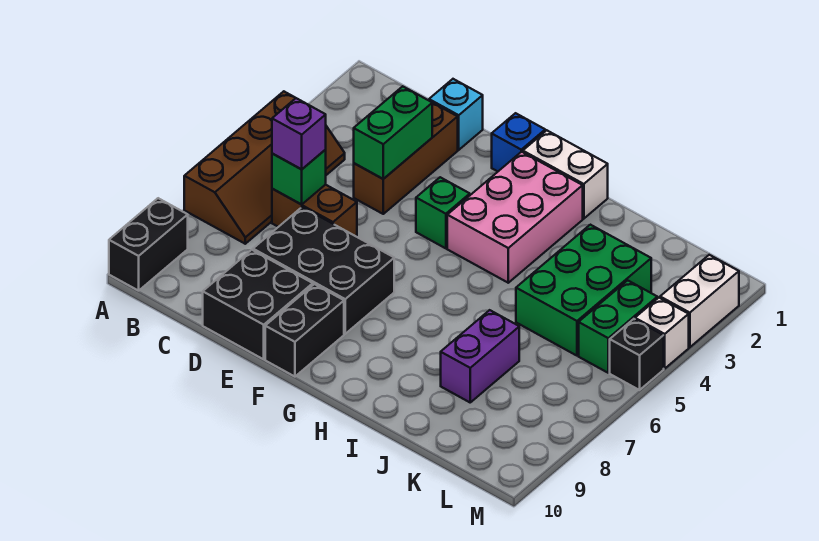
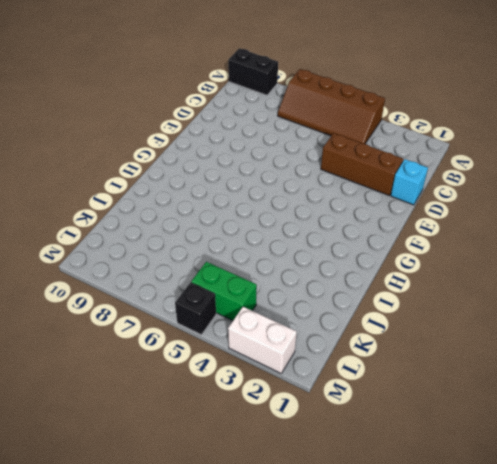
none -> brown 1x2 brick [272,185,357,237]
none -> black 2x3 brick [253,207,394,334]
none -> black 2x2 brick [203,250,313,359]

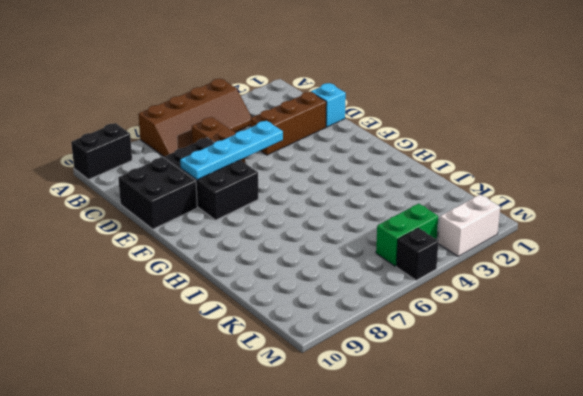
cyan 1x4 plate [180,121,283,180] -> none
none -> blue 1x1 brick [492,113,545,171]
none -> green 1x1 brick [416,177,470,248]
none -> black 1x2 brick [265,284,344,377]

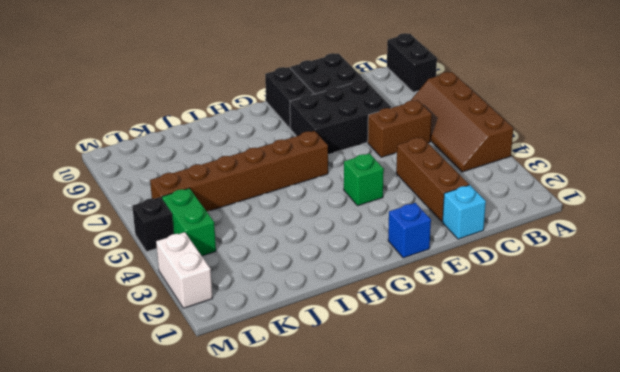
brown 1x6 brick [150,131,328,211] -> none
none -> white 1x2 brick [523,130,608,219]
none -> pink 2x3 brick [447,152,583,283]
none -> green 2x3 brick [516,225,651,356]

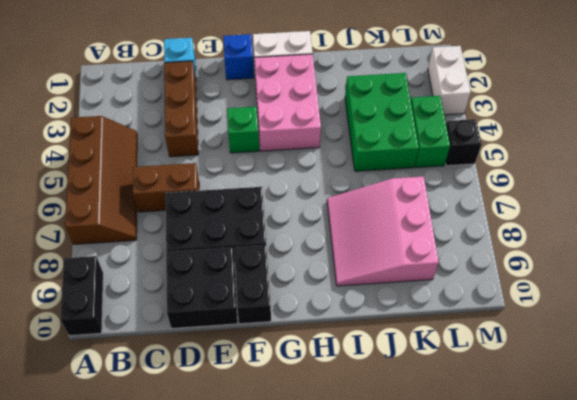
pink 3x3 slope [327,177,439,286] -> purple 1x2 brick [441,310,519,402]
none -> white 1x1 brick [635,298,689,369]
none -> green 1x1 brick [272,150,326,204]
none -> green 1x2 brick [354,86,432,179]

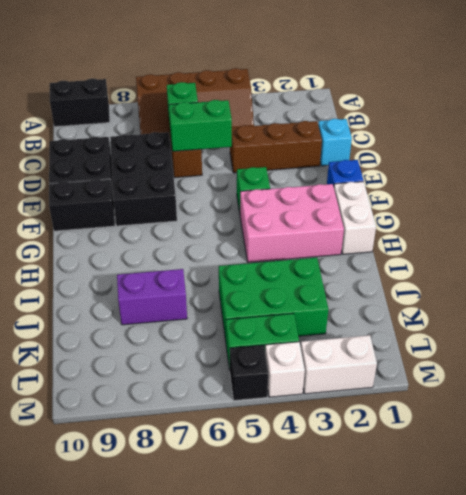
green 1x2 brick [169,100,232,151] -> green 1x2 brick moved to [354,86,432,179]
none -> purple 1x1 brick [272,98,326,169]

